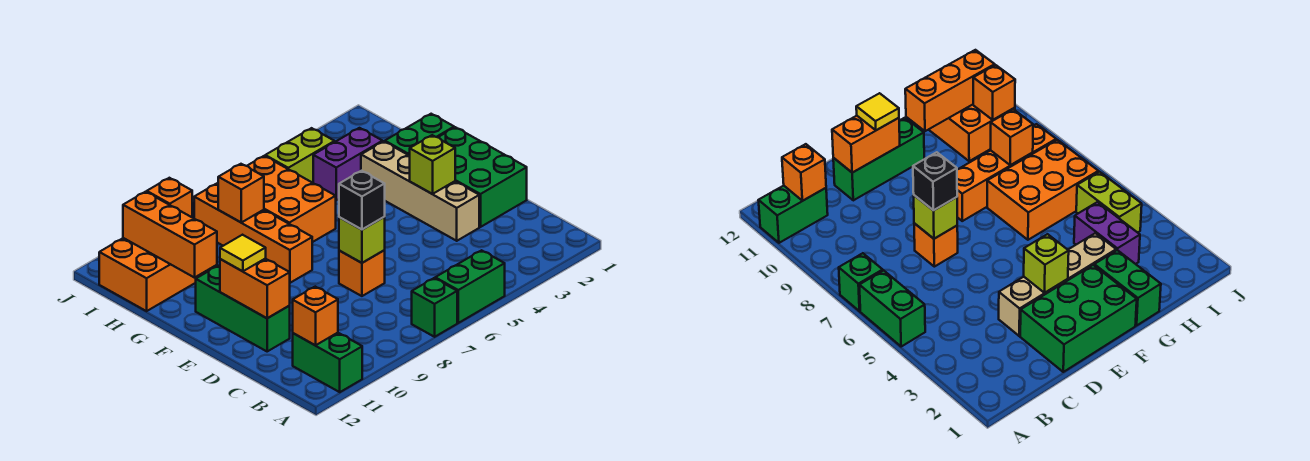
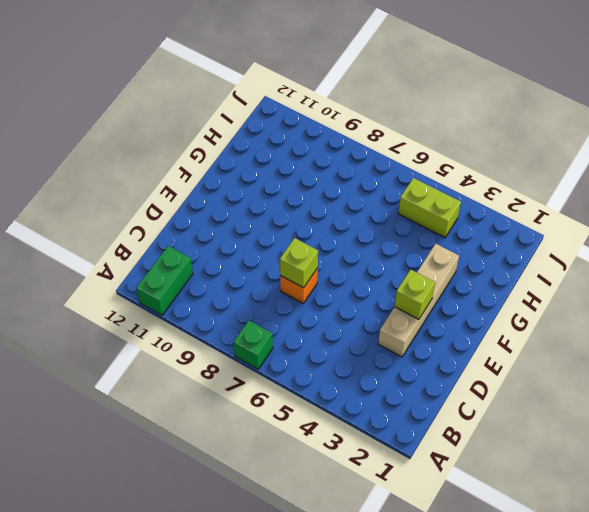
none -> green 1x2 brick [435,250,505,323]
none -> green 2x3 brick [409,127,527,227]
none -> green 1x3 brick [196,266,290,351]

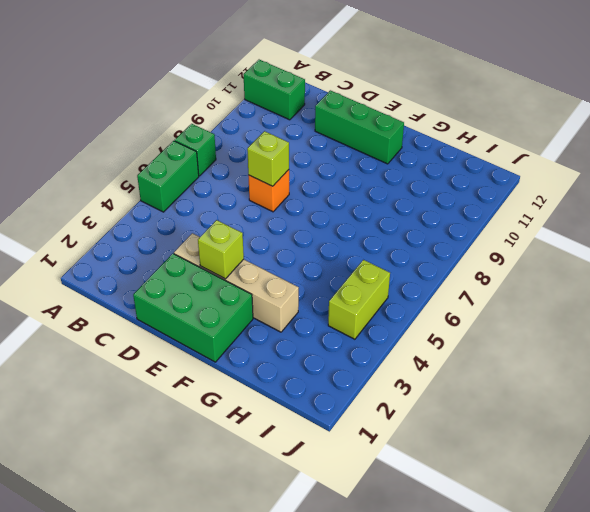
none -> orange 1x4 brick [194,184,312,283]
none -> green 1x2 brick [385,114,454,155]
none -> orange 2x3 brick [247,156,336,242]

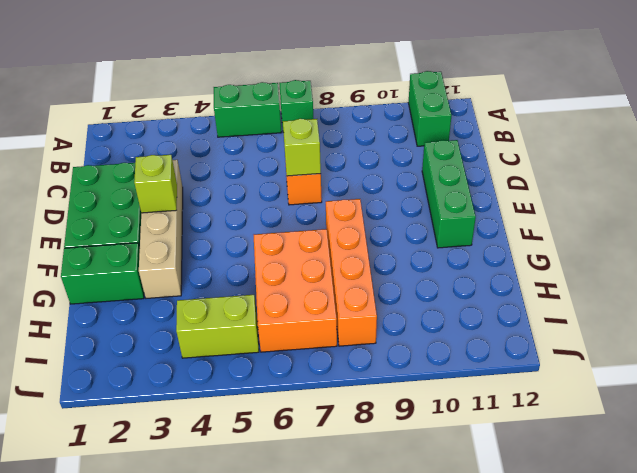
none -> purple 1x2 brick [313,128,383,200]
none -> orange 2x3 brick [99,238,217,311]
none -> orange 1x1 brick [293,287,338,345]

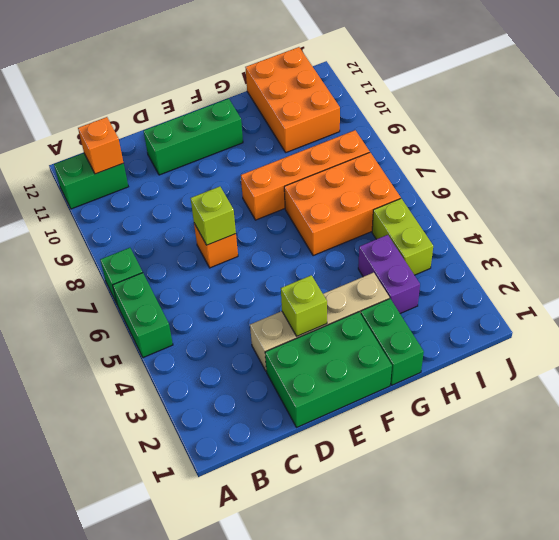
none -> orange 1x2 brick [220,259,290,318]
none -> orange 1x3 brick [123,192,217,278]
none -> orange 1x1 brick [218,164,264,222]

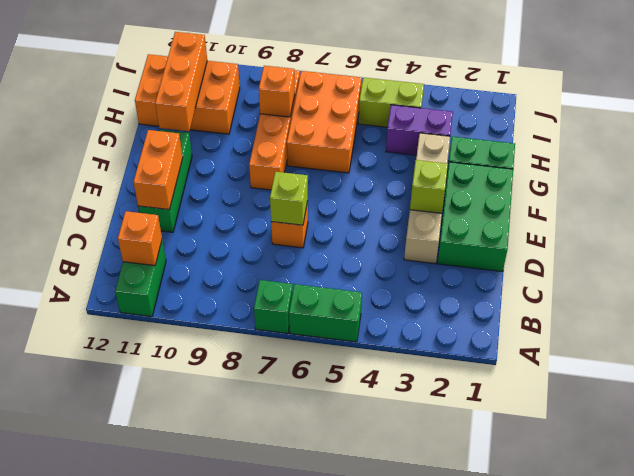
none -> orange 1x1 brick [147,178,192,217]
none -> black 1x1 brick [339,171,385,230]
none -> yellow 1x1 tile [220,235,266,271]

